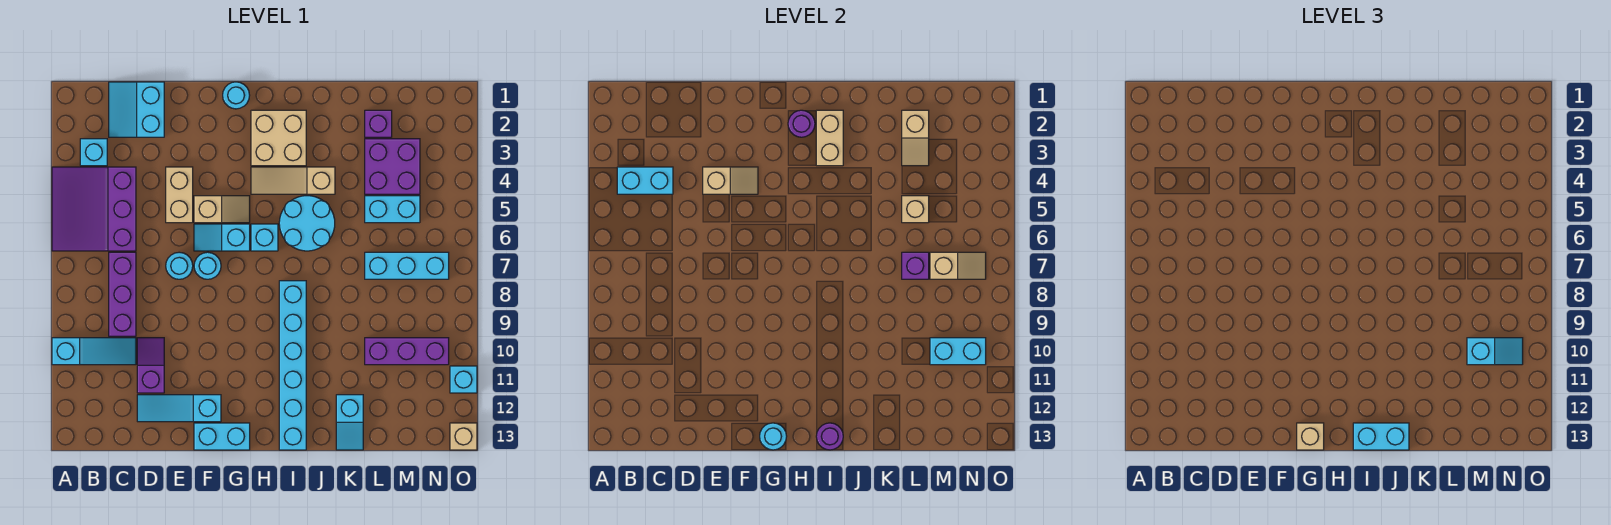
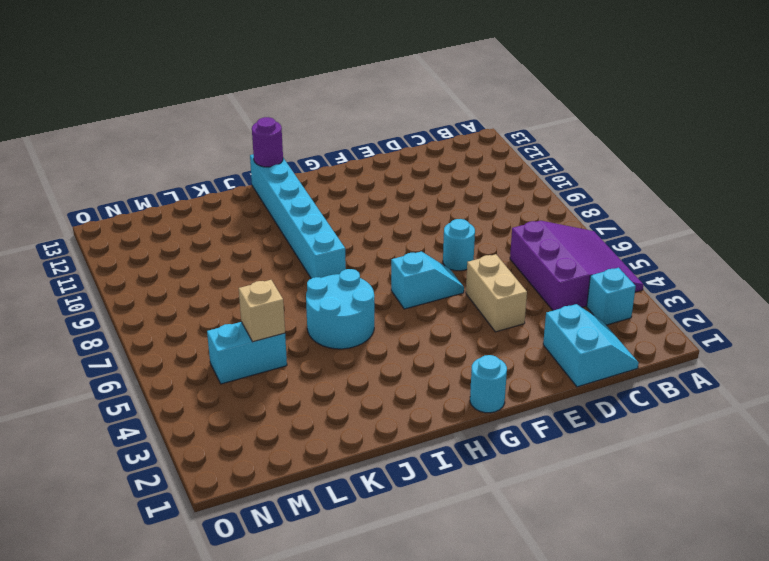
none -> cyan 1x3 slope [52,338,136,365]
none -> purple 1x3 brick [109,252,136,336]
none -> purple 1x2 slope [137,338,164,393]
none -> cyan 1x3 slope [137,395,221,422]

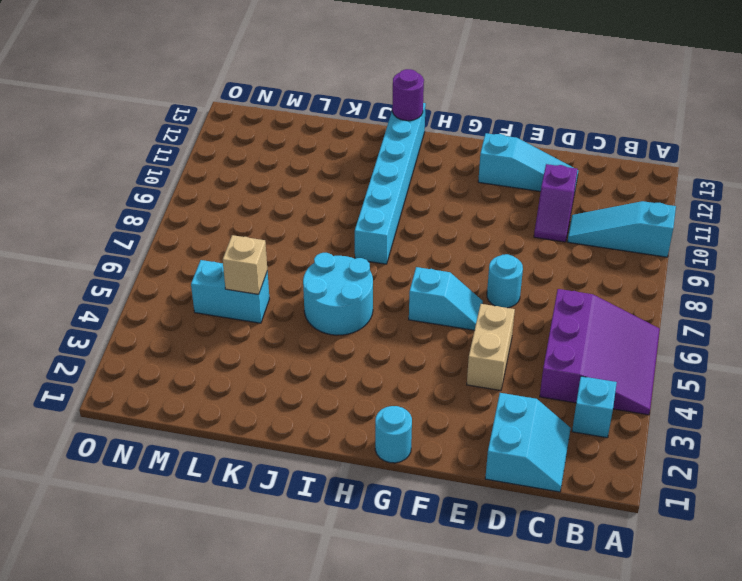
none -> purple 1x3 brick [109,252,136,336]
none -> tan 1x2 slope [194,196,250,223]
none -> cyan 1x1 round brick [194,252,221,279]
none -> cyan 1x2 brick [194,423,250,450]

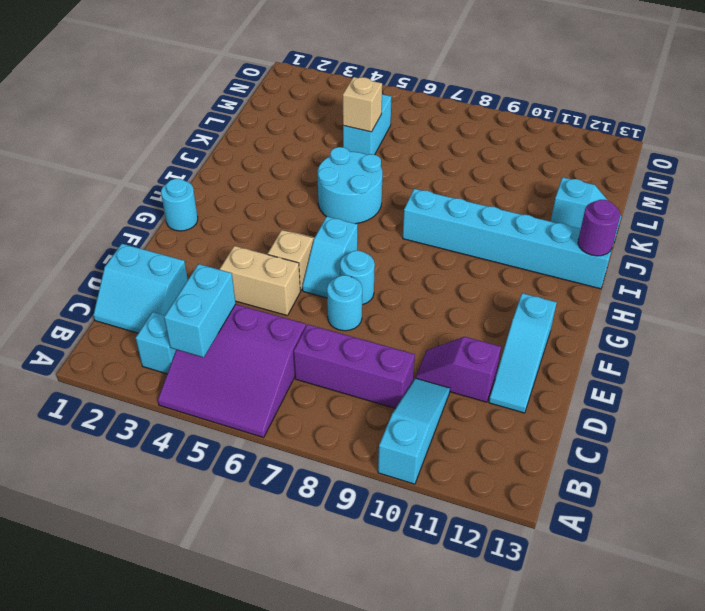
none -> cyan 1x2 brick [194,423,250,450]
none -> tan 2x2 brick [251,110,306,166]
none -> tan 1x3 slope [251,167,335,194]
none -> cyan 1x1 brick [251,224,278,251]

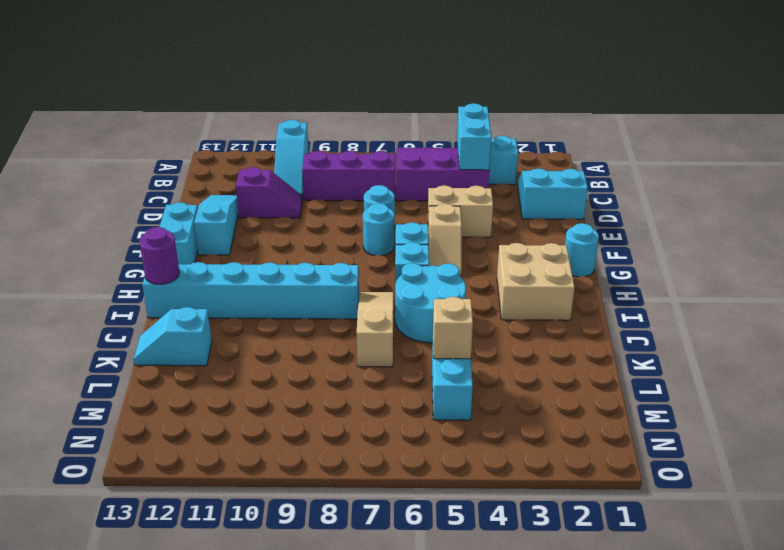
tan 1x3 slope [357,292,394,367] -> tan 1x3 slope moved to [251,167,335,194]
none -> purple 1x1 brick [365,110,392,137]
none -> purple 2x2 brick [365,139,420,194]
none -> cyan 1x3 brick [365,252,449,279]
none -> purple 1x3 brick [365,338,449,365]

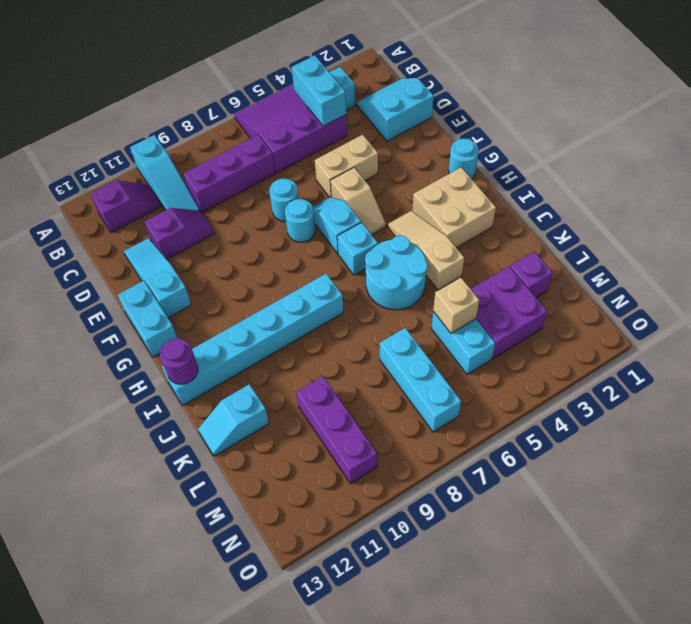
purple 1x2 slope [91,181,161,233] -> none
none -> cyan 1x1 brick [450,366,477,393]
none -> tan 1x1 brick [450,423,477,450]
none -> tan 1x2 slope [703,167,758,194]
none -> cyan 1x1 round brick [760,423,787,450]

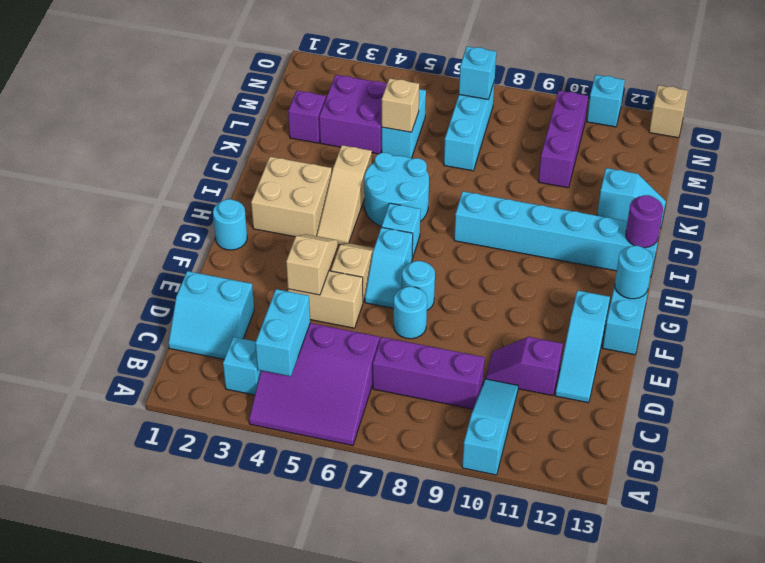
cyan 1x1 brick [459,46,496,100] -> tan 1x2 slope [930,252,986,279]
none -> purple 1x1 round brick [788,110,815,137]
none -> tan 1x2 brick [816,110,843,166]
none -> tan 1x2 slope [902,110,929,166]
none -> purple 1x1 brick [902,252,929,279]

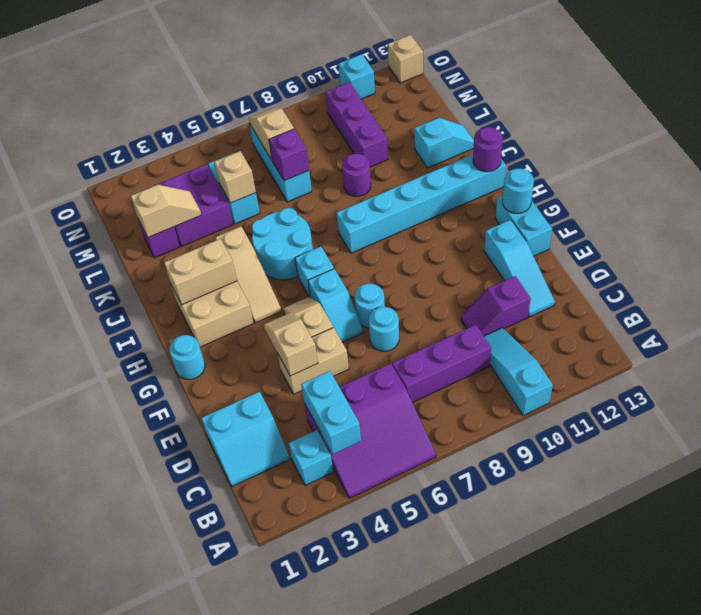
purple 1x1 round brick [342,154,371,196] -> purple 1x1 round brick moved to [788,110,815,137]
none -> cyan 1x2 brick [930,338,986,365]
none -> tan 1x1 brick [1297,423,1324,450]
none -> cyan 1x2 brick [1353,423,1409,450]
none -> cyan 1x2 slope [1467,338,1523,365]

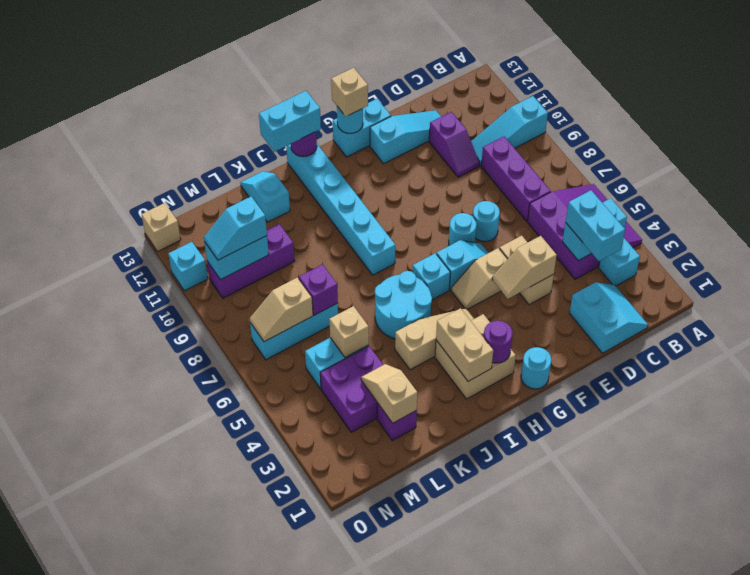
cyan 1x2 brick [566,190,625,261] -> none

